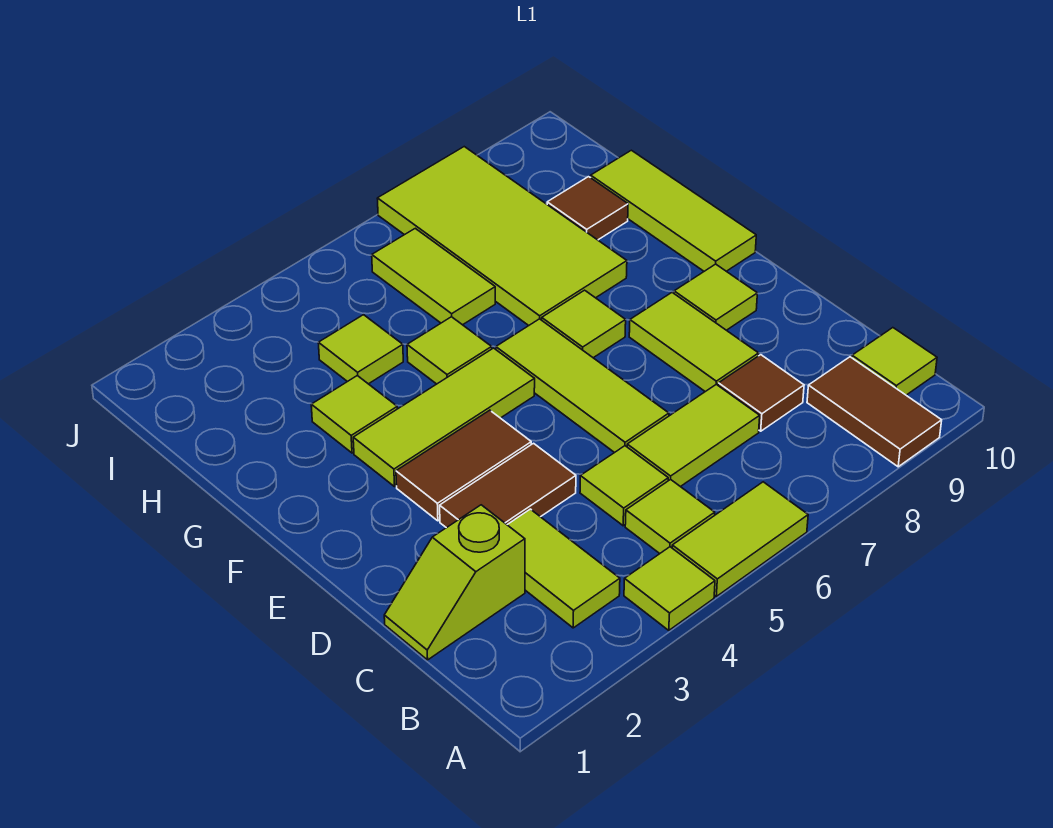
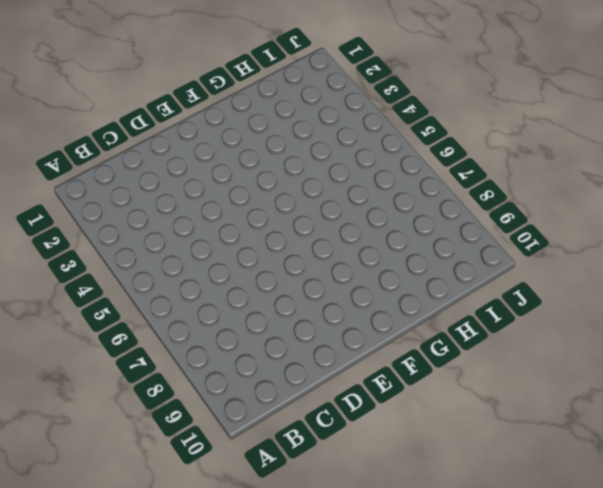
none -> lime 1x1 tile [624,547,715,630]
none -> lime 1x2 tile [672,482,808,596]
none -> brown 1x2 tile [807,357,942,467]

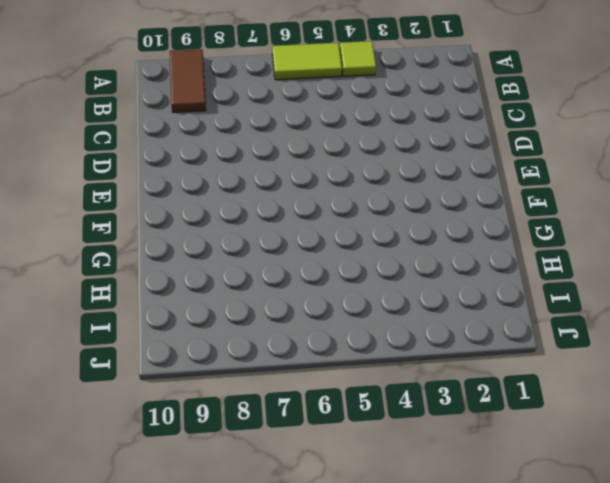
none -> lime 1x2 tile [507,509,620,628]
none -> lime 1x1 tile [625,479,715,553]
none -> lime 1x1 tile [852,328,937,395]

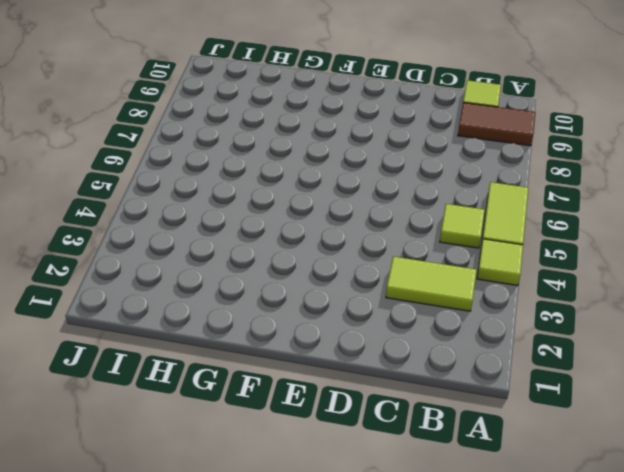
none -> lime 1x2 slope [384,505,525,660]
none -> lime 1x1 tile [580,446,668,526]
none -> lime 1x2 tile [627,384,760,487]

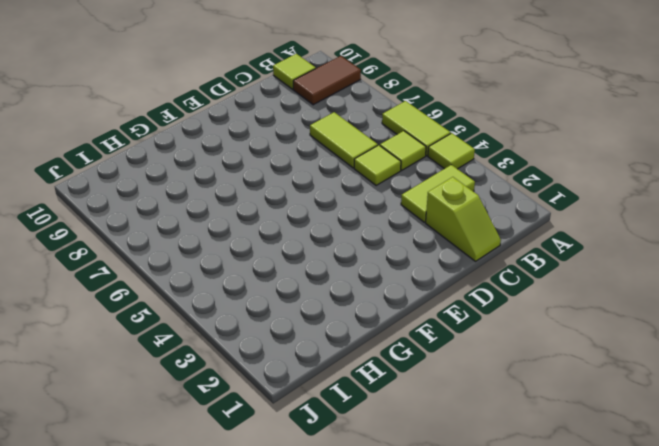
none -> brown 1x1 tile [718,355,804,431]
none -> brown 1x2 tile [440,443,576,528]
none -> lime 1x3 tile [496,319,669,453]

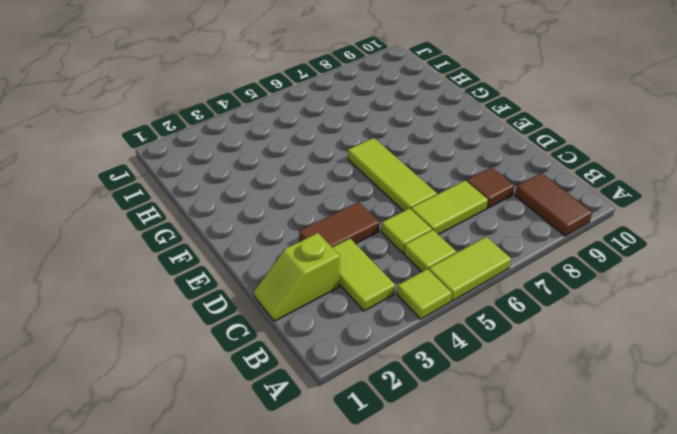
none -> lime 1x1 tile [852,328,937,395]
none -> lime 1x2 tile [629,293,759,392]
none -> brown 1x2 tile [396,410,531,521]

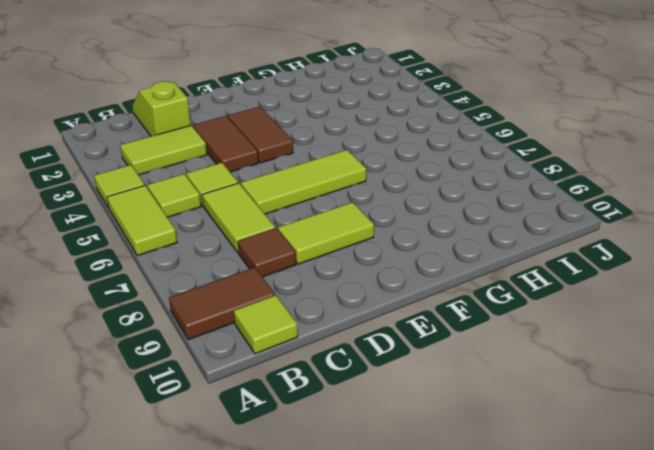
none -> lime 1x1 tile [674,264,757,330]
none -> lime 1x3 tile [353,348,535,487]
none -> lime 1x1 tile [542,290,626,358]

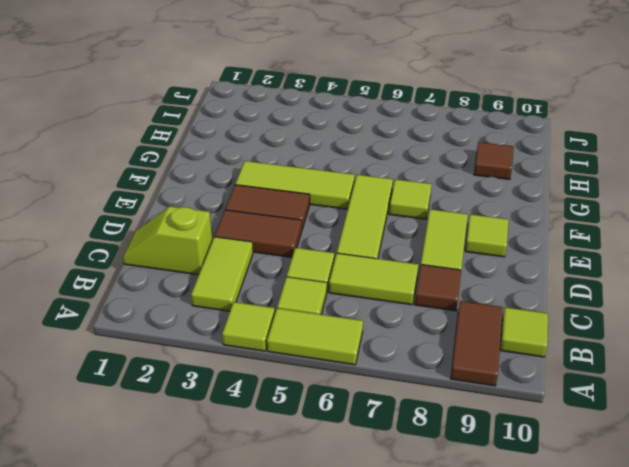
none -> lime 1x3 tile [591,150,756,271]
none -> lime 1x1 tile [311,376,397,453]
none -> lime 1x1 tile [407,317,492,384]

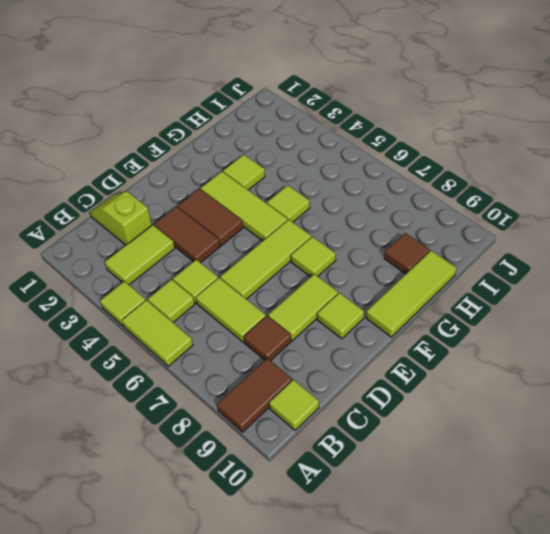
none -> lime 2x4 tile [377,147,627,325]
none -> lime 1x1 tile [318,315,403,384]
none -> lime 1x2 tile [372,228,495,325]

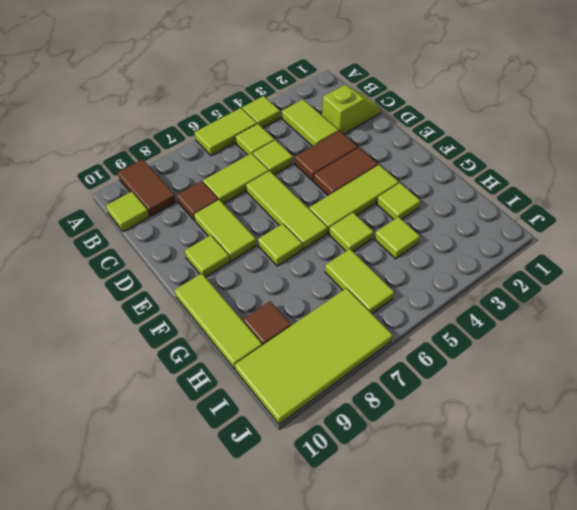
lime 2x4 tile [235,288,393,424] -> lime 2x4 tile turned to [377,147,627,325]

